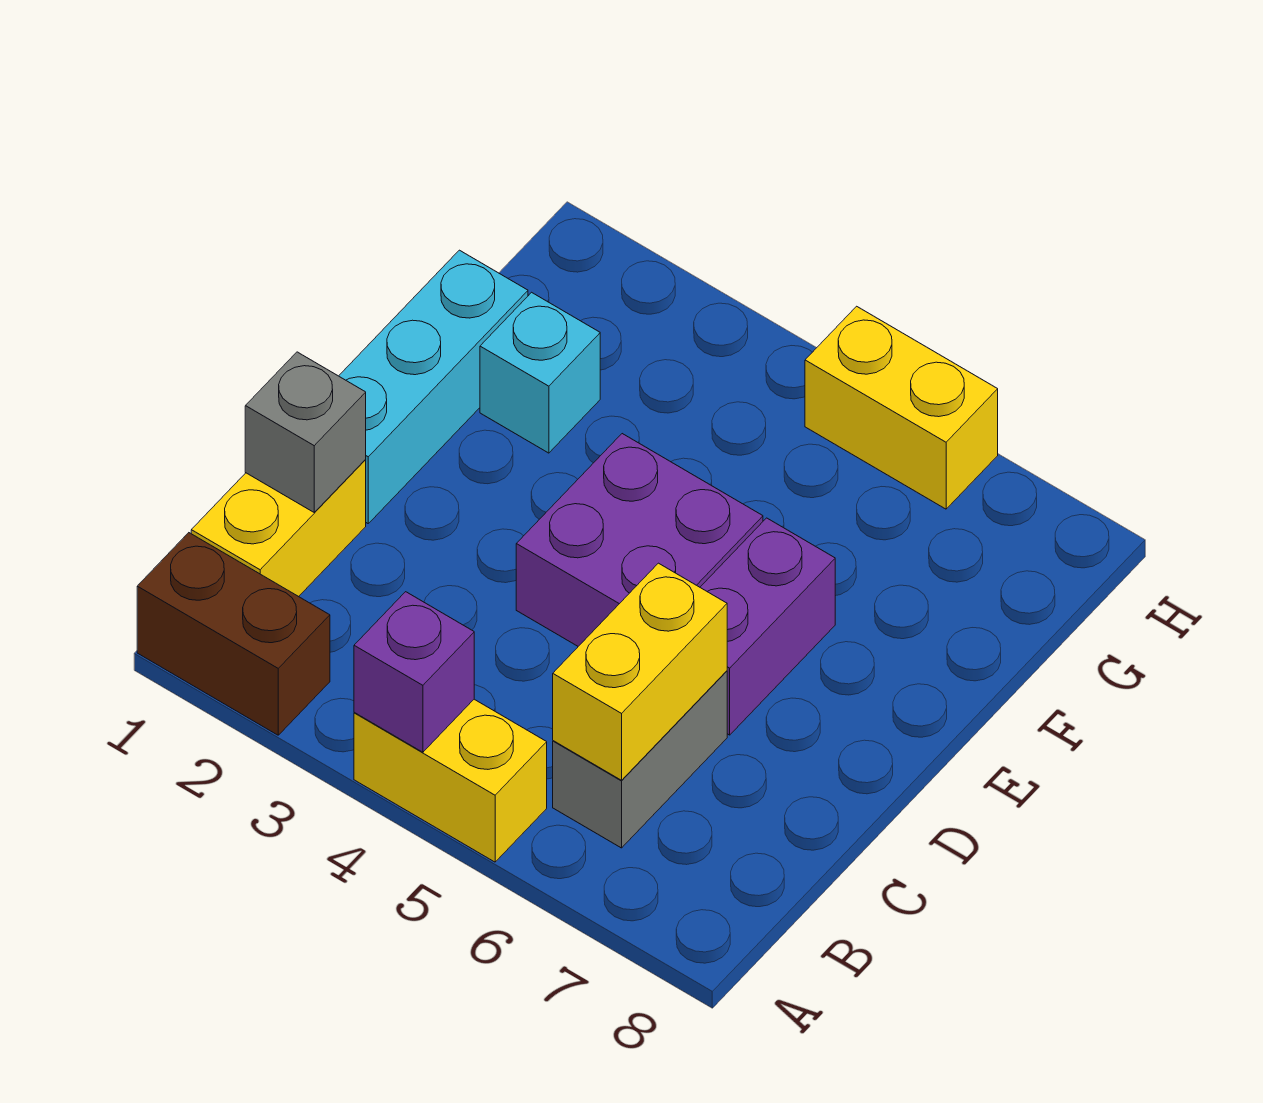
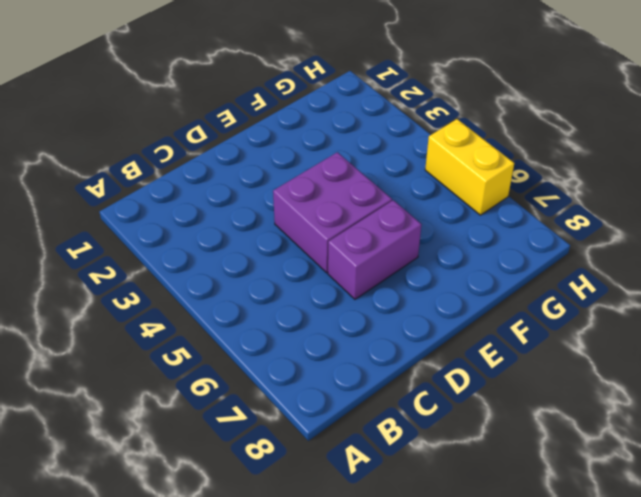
none -> brown 1x2 brick [137,533,330,735]
none -> yellow 1x2 brick [354,699,547,862]
none -> yellow 1x2 brick [191,460,366,597]

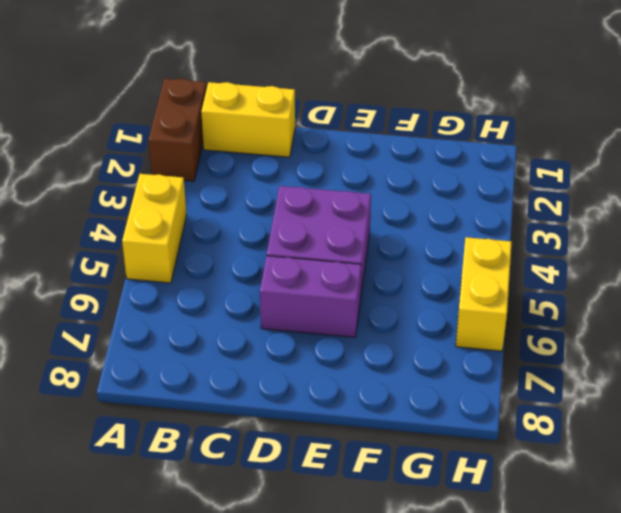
none -> grey 1x2 brick [553,671,727,848]
none -> cyan 1x3 brick [339,250,528,523]
none -> cyan 1x1 brick [480,292,600,453]

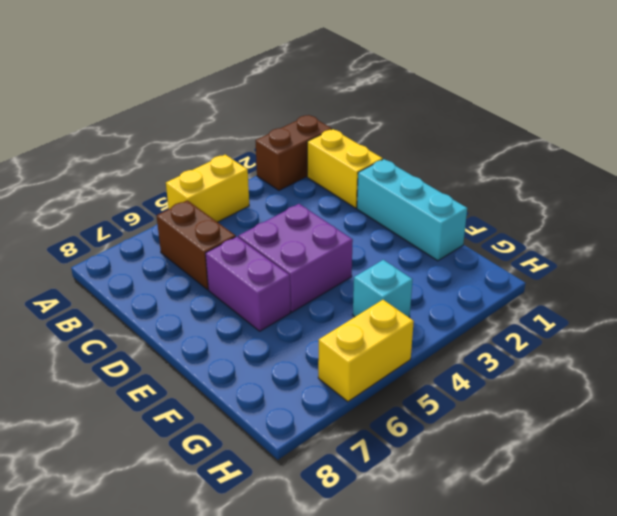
brown 1x2 brick [157,200,236,290] -> grey 1x2 brick [553,671,727,848]
cyan 1x1 brick [353,260,412,318] -> cyan 1x1 brick moved to [480,292,600,453]
none -> purple 1x1 brick [354,592,474,752]
none -> yellow 1x2 brick [553,563,727,780]
none -> grey 1x1 brick [245,352,366,512]

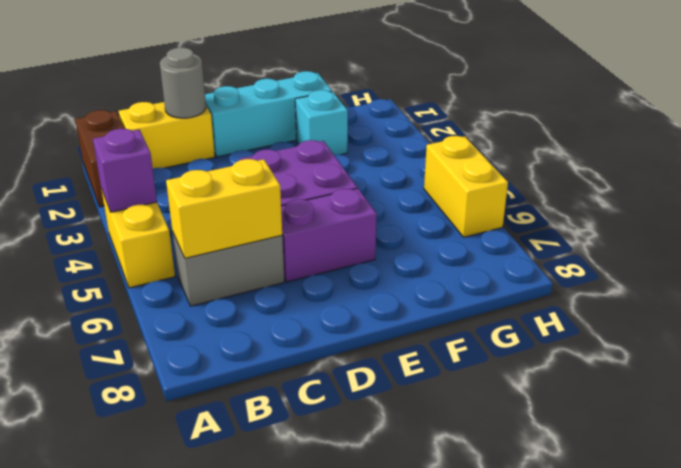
grey 1x1 round brick [160,48,206,118] -> grey 1x1 brick [245,352,366,512]

